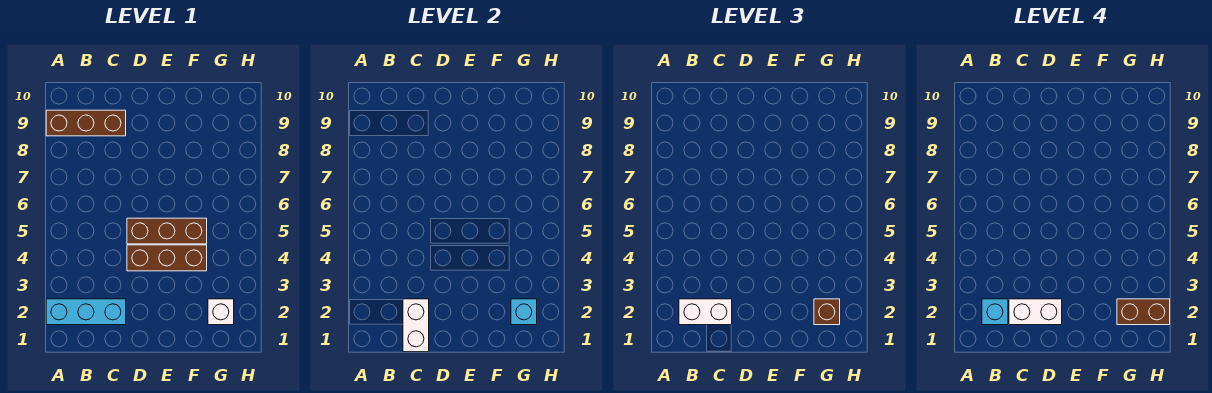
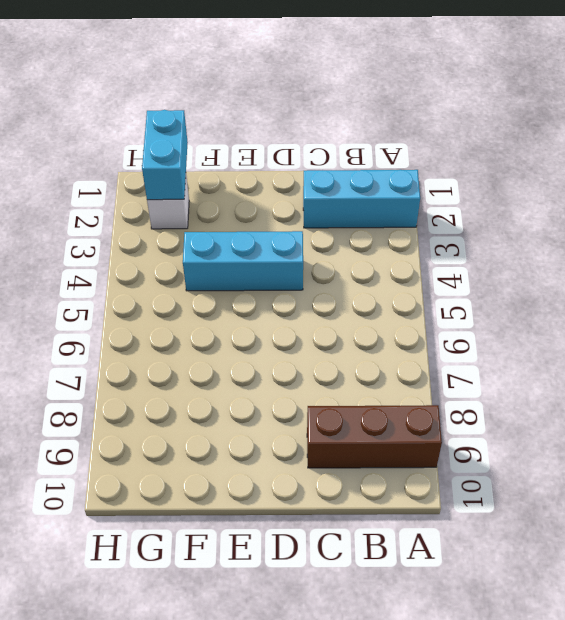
cyan 1x3 brick [183,231,303,291] -> brown 1x3 brick [127,245,207,271]
cyan 1x2 brick [142,110,188,200] -> cyan 1x1 brick [511,299,537,325]
none -> brown 1x3 brick [127,218,207,244]
none -> white 1x2 brick [403,299,429,352]
none -> white 1x2 brick [679,299,732,325]

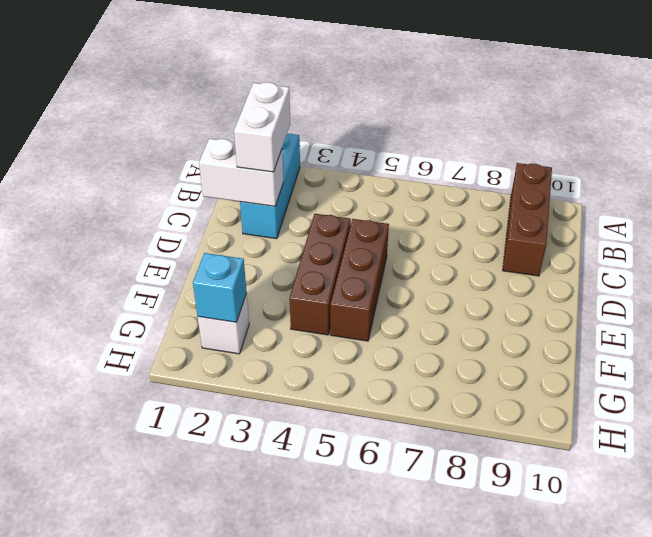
none -> brown 1x1 brick [814,299,840,325]
none -> cyan 1x1 brick [982,299,1008,325]
none -> white 1x2 brick [1009,299,1062,325]

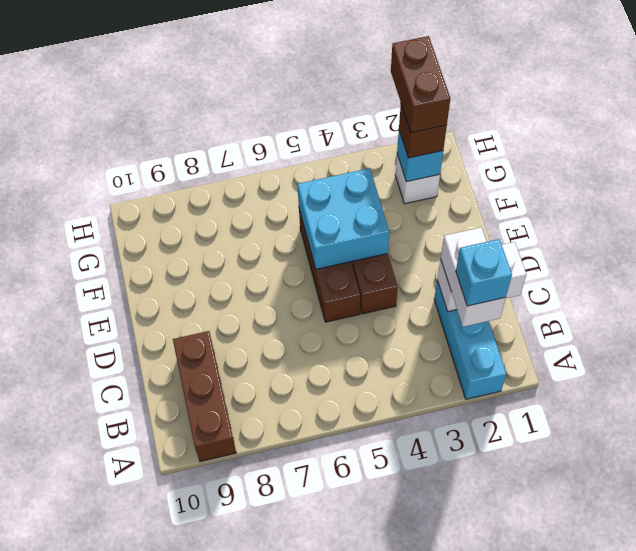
cyan 2x2 brick [297,168,389,269] -> none
none -> white 1x2 brick [1009,299,1062,325]

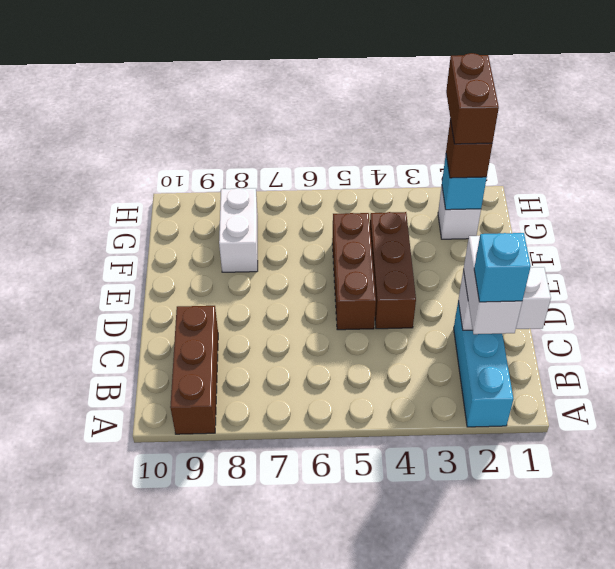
white 1x2 brick [219,188,258,272] -> white 1x2 brick moved to [1009,299,1062,325]

